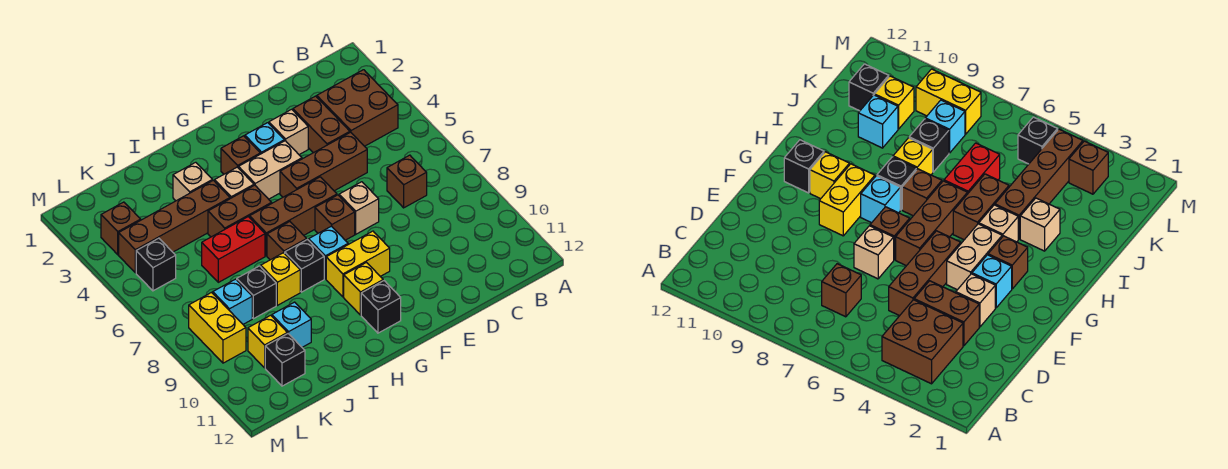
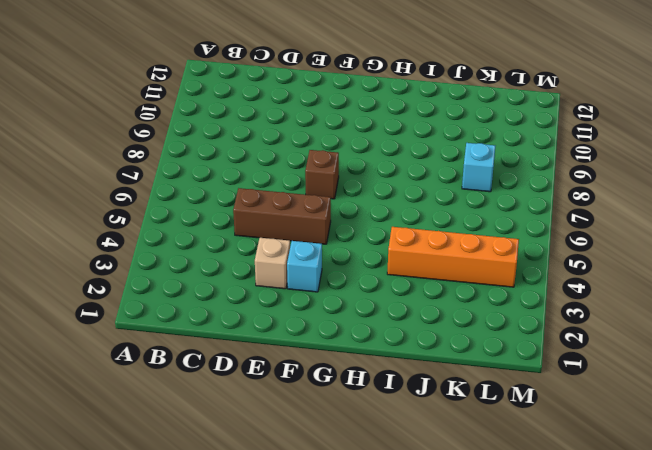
orange 1x4 brick [387,227,519,287] -> brown 1x4 brick [119,180,230,273]
none -> brown 2x2 brick [317,70,398,146]
none -> brown 1x1 brick [387,155,427,208]
none -> brown 1x2 brick [293,96,350,153]
none -> tan 1x1 brick [339,182,379,234]

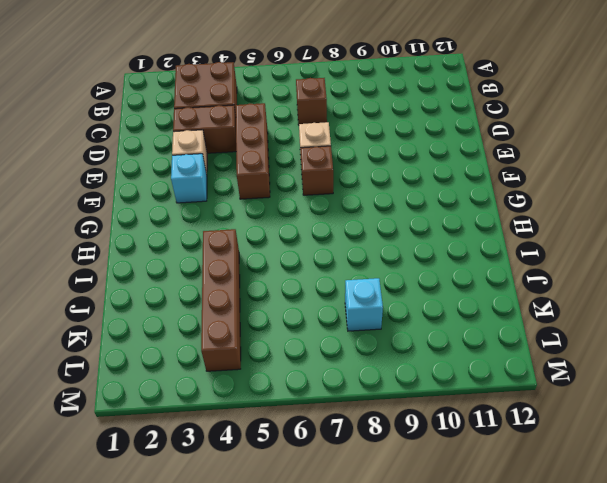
none -> tan 1x2 brick [238,141,302,199]
none -> brown 1x3 brick [250,177,337,256]
none -> yellow 1x2 brick [326,231,390,297]
none -> brown 1x1 brick [221,136,260,174]

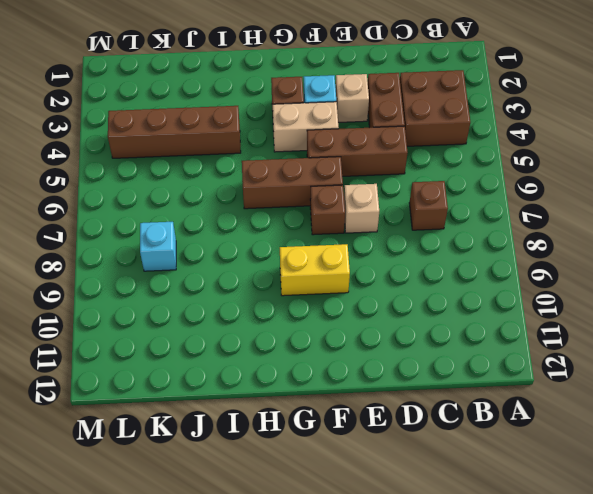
none -> cyan 1x1 brick [309,226,348,279]
none -> yellow 1x1 brick [344,263,383,315]
none -> black 1x1 brick [361,281,401,333]
none -> tan 1x1 brick [215,167,254,199]

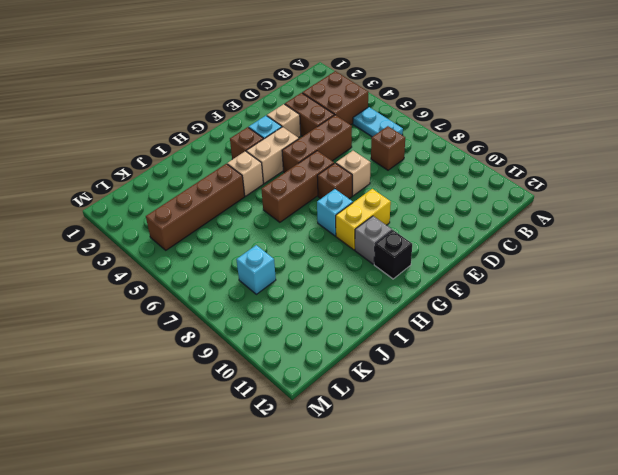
cyan 1x2 plate [353,107,403,137] -> none
grey 1x1 brick [355,216,392,264] -> yellow 1x1 brick [344,263,383,315]
none -> brown 1x2 brick [208,185,272,237]
none -> brown 1x1 brick [267,222,307,260]
none -> black 1x1 brick [285,240,324,292]
none -> tan 1x1 brick [173,162,213,201]

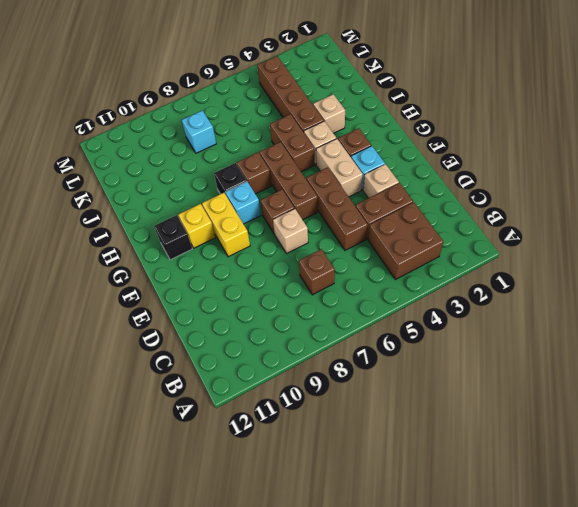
none -> red 1x2 brick [202,217,265,282]
none -> yellow 1x1 brick [261,253,300,305]
none -> black 1x1 brick [237,266,276,319]
none -> cyan 1x1 brick [272,302,311,347]

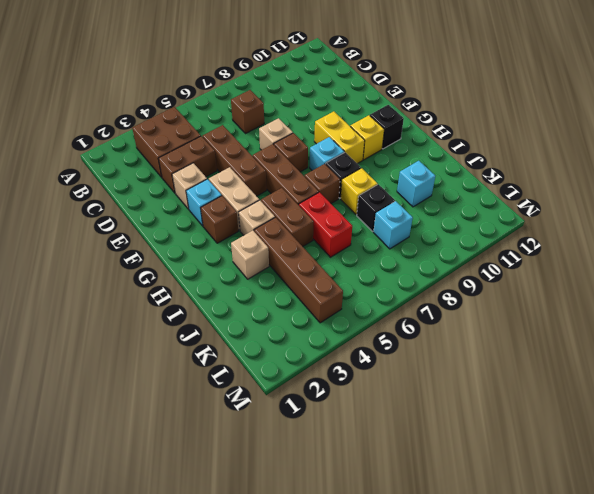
none -> yellow 1x1 brick [248,315,287,368]
none -> black 1x1 brick [265,334,305,386]
none -> brown 1x1 brick [101,202,141,255]
none -> black 1x1 brick [136,238,176,291]

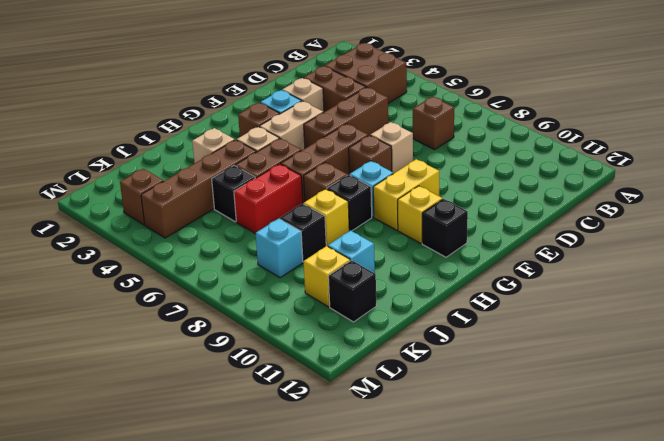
black 1x1 brick [212,165,255,222] -> black 1x1 brick moved to [136,238,176,291]
none -> yellow 1x2 brick [189,293,246,363]

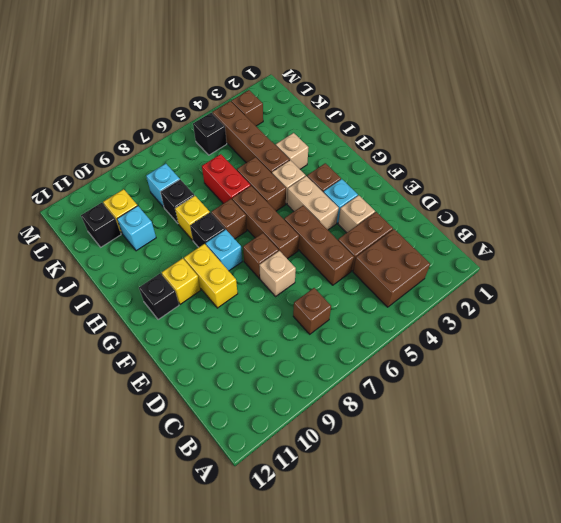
none -> yellow 1x2 brick [189,293,246,363]

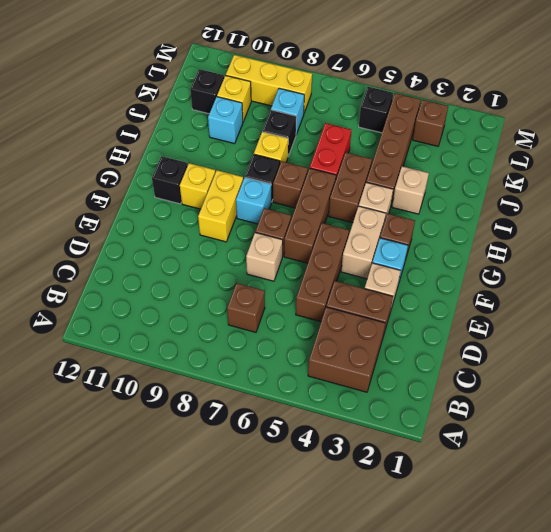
yellow 1x3 brick [226,55,312,113] -> yellow 1x2 brick [189,293,246,363]

